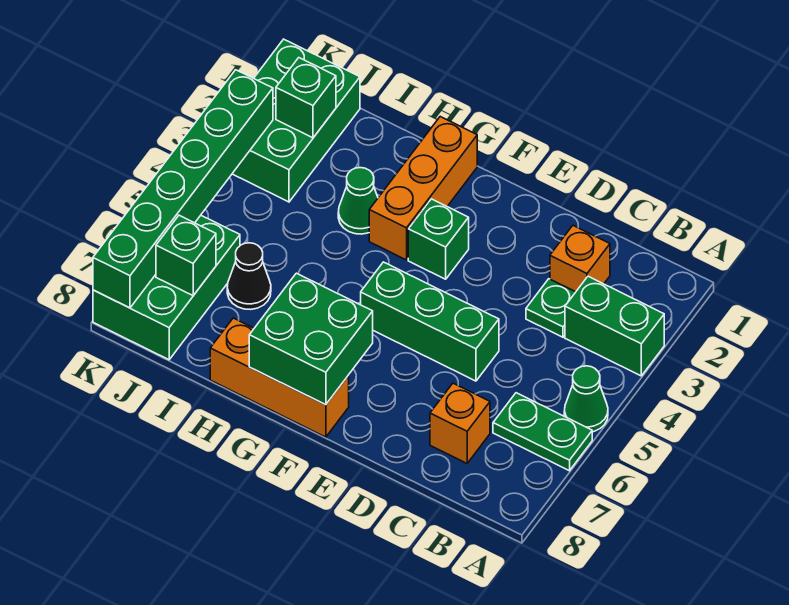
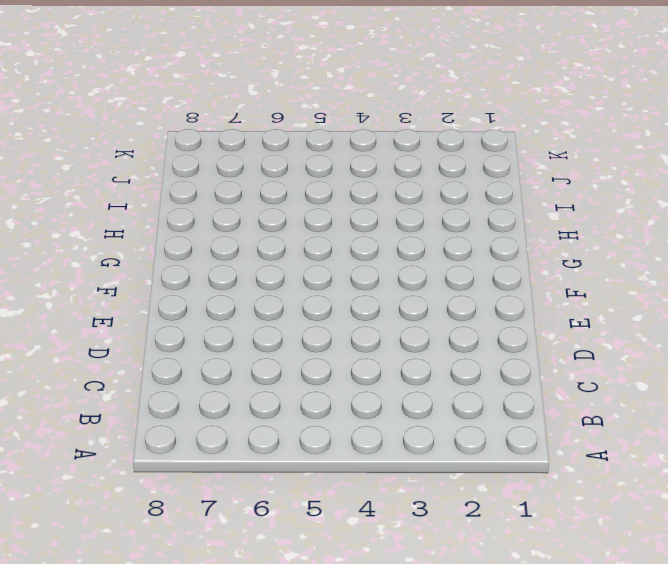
none -> green 1x2 brick [565,276,664,376]
none -> green 1x1 cone [564,366,608,432]
none -> green 1x2 plate [493,393,592,471]

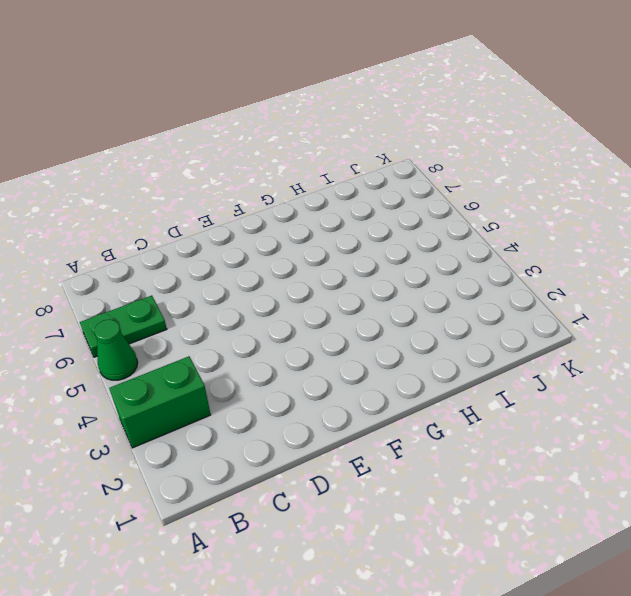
none -> orange 1x1 brick [550,226,610,292]
none -> green 1x1 plate [526,279,575,337]
none -> orange 1x1 brick [430,383,490,463]

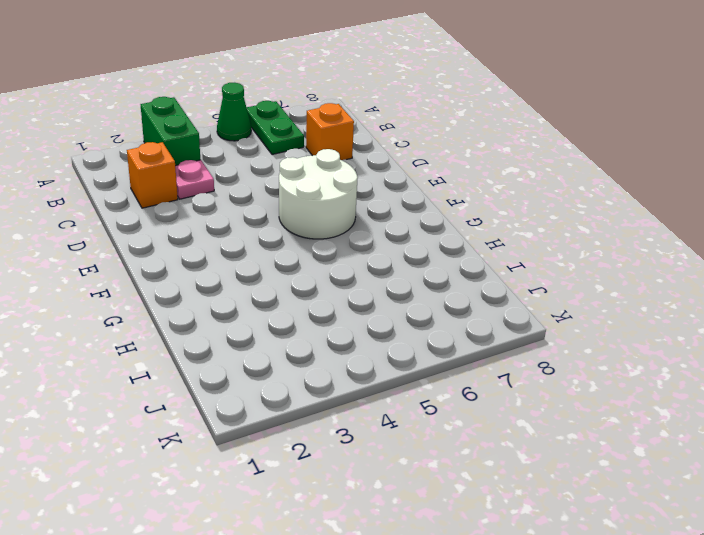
pink 1x1 plate [175,160,214,199] -> green 1x1 plate [526,279,575,337]
white 2x2 round brick [279,149,358,239] -> green 1x3 brick [361,262,499,381]
none -> green 1x1 brick [408,199,469,279]
none -> orange 1x3 brick [210,318,349,437]
none -> orange 1x3 brick [369,117,477,260]

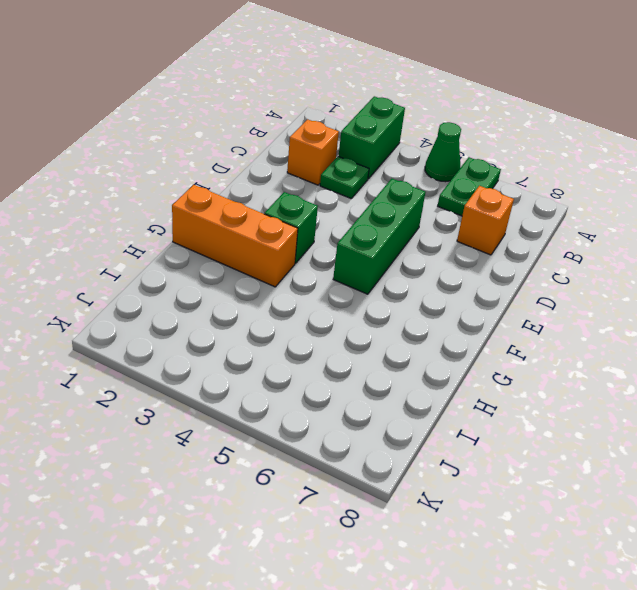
none -> orange 1x3 brick [210,318,349,437]
none -> green 1x1 cone [338,168,378,234]
none -> black 1x1 cone [227,243,271,310]

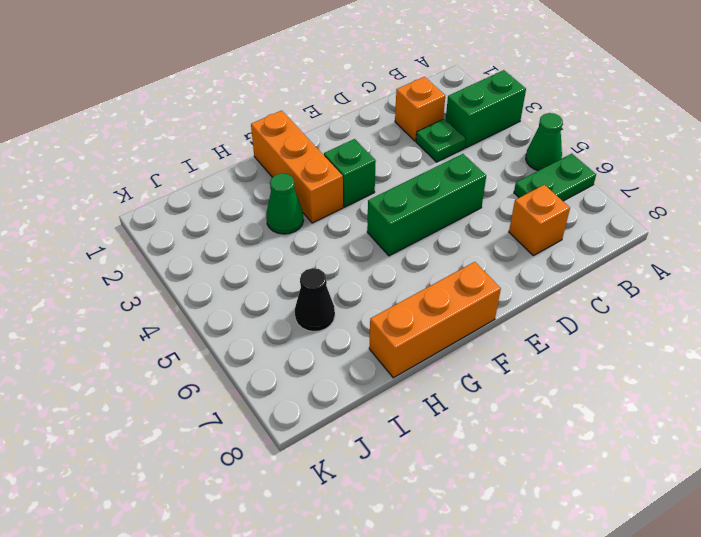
none -> green 2x3 brick [232,39,360,202]
none -> green 2x3 brick [93,215,240,360]
none -> green 2x2 brick [249,273,373,405]

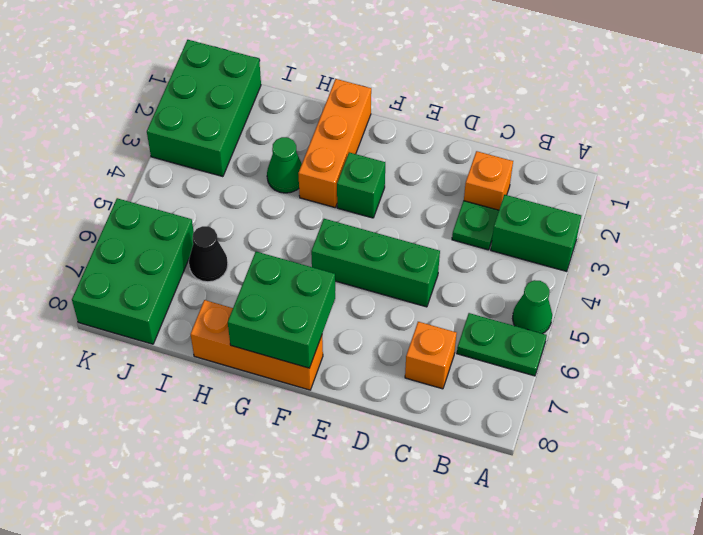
none -> green 1x1 brick [276,58,336,138]
none -> green 1x1 brick [156,215,216,295]
none -> green 1x6 brick [93,70,273,308]

